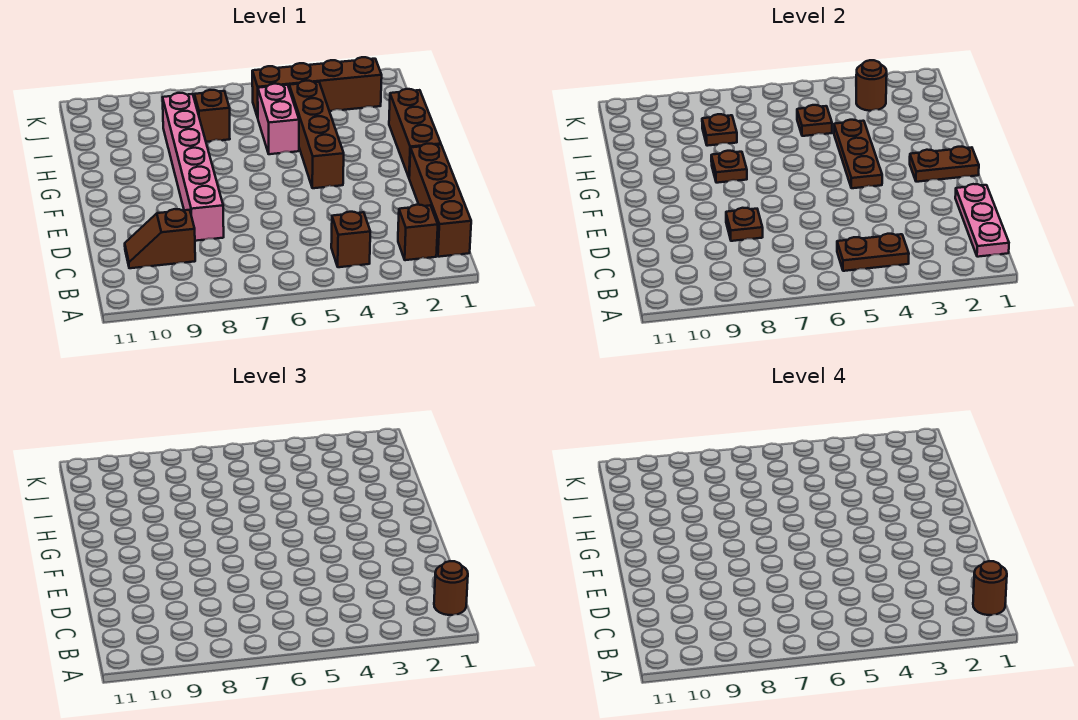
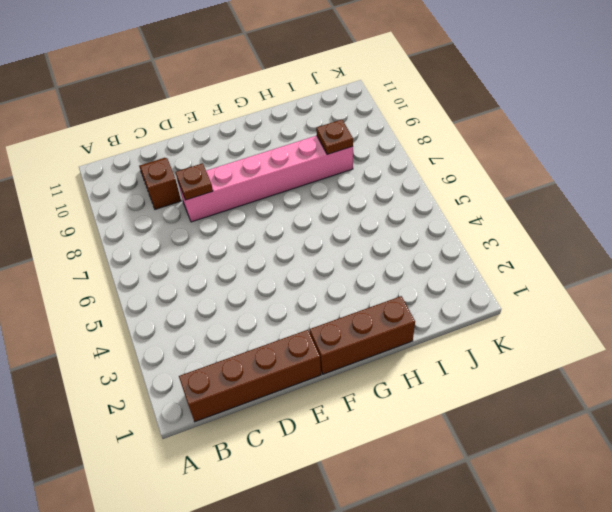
none -> brown 1x1 brick [398,205,438,260]
none -> brown 1x1 brick [331,212,370,267]
none -> brown 1x4 brick [289,81,344,188]

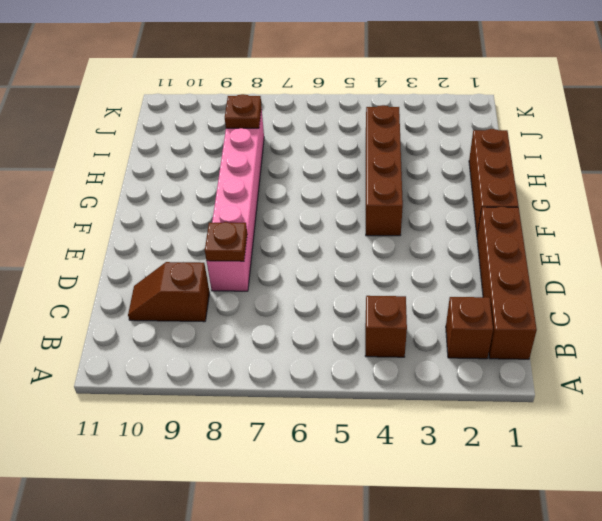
none -> pink 1x2 brick [258,84,299,154]
none -> brown 1x1 brick [194,90,230,142]
none -> brown 1x4 brick [252,57,382,118]

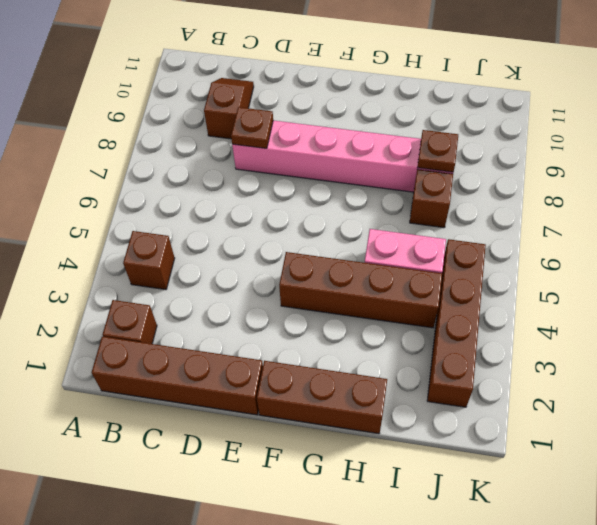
none -> pink 1x3 plate [955,184,1009,257]
none -> brown 1x2 plate [837,234,909,271]
none -> brown 1x2 plate [910,147,979,182]

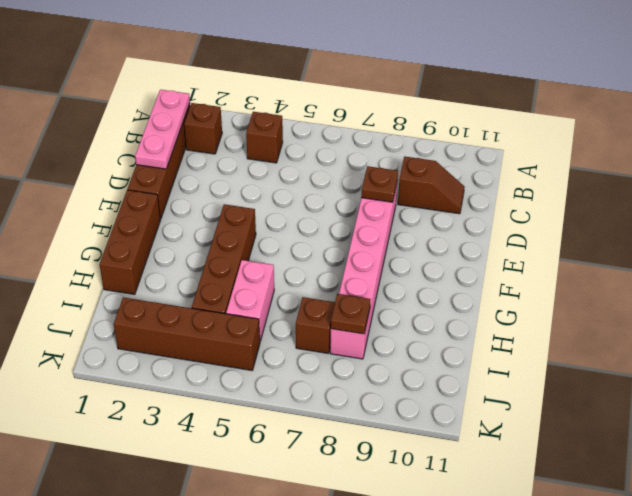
none -> brown 1x2 plate [837,234,909,271]
none -> brown 1x2 plate [910,147,979,182]
none -> brown 1x3 plate [834,120,882,188]

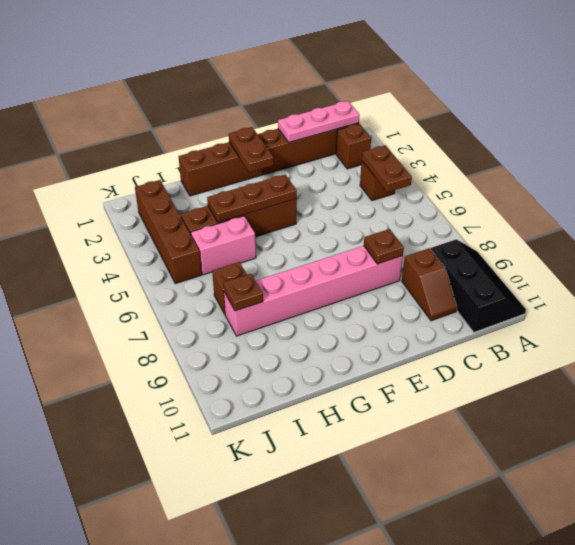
black 2x3 slope [431,239,526,332] -> none
none -> brown 1x1 plate [711,151,747,183]
none -> brown 1x1 plate [797,105,832,136]
none -> brown 1x1 round brick [856,60,887,111]

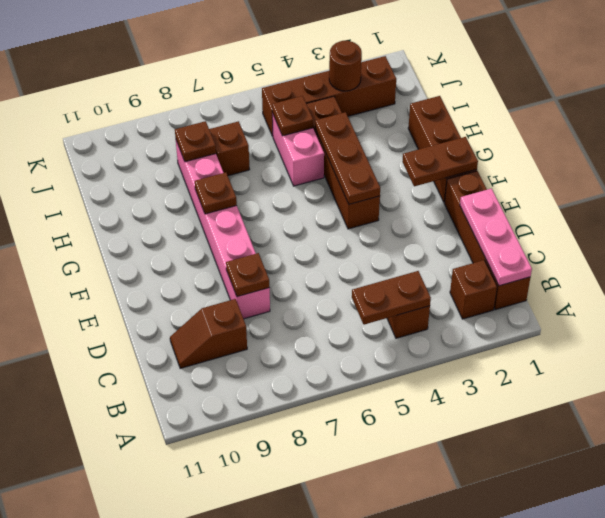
none -> brown 1x1 round brick [434,561,468,615]
none -> brown 1x1 round brick [973,561,1007,615]

